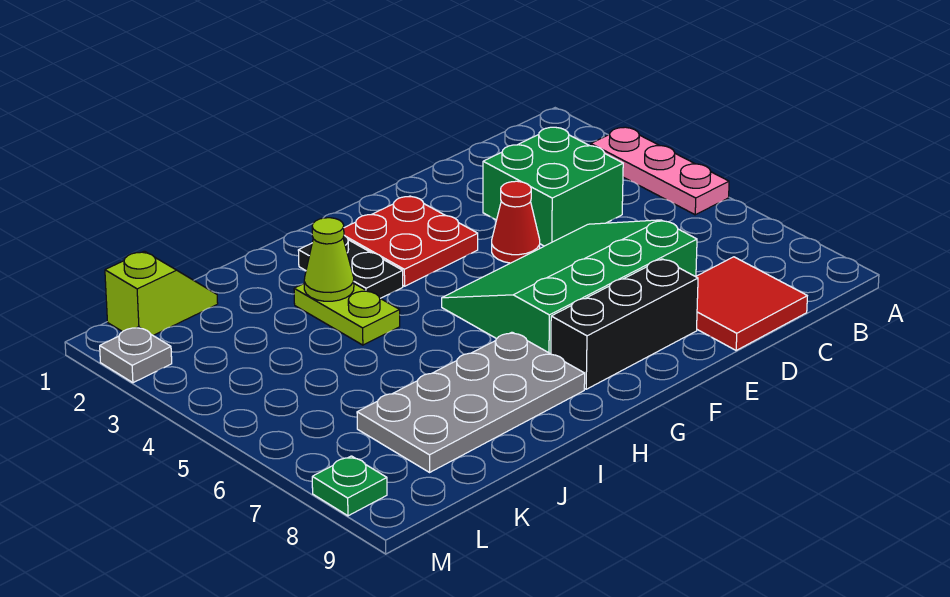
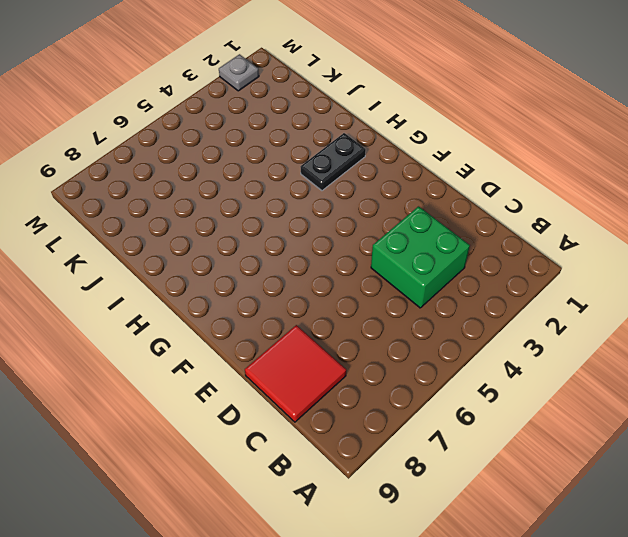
none -> pink 1x3 plate [591,127,729,215]
none -> green 3x4 slope [442,220,697,354]
none -> red 1x1 cone [492,181,540,263]

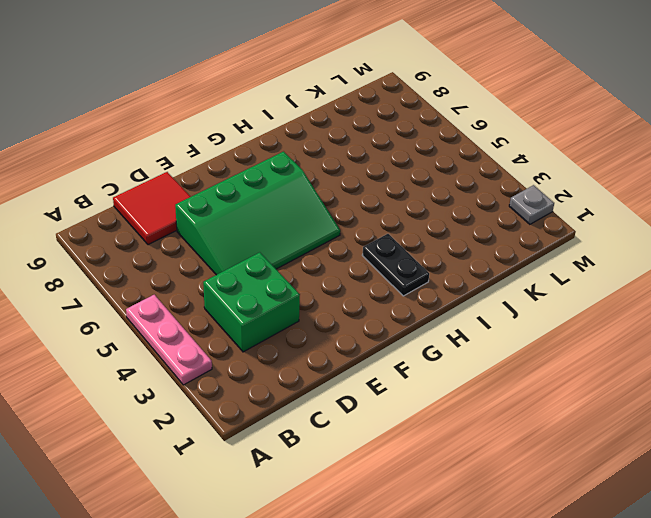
none -> red 1x1 cone [492,181,540,263]
none -> black 1x3 brick [551,259,698,389]
none -> red 2x2 plate [344,196,478,286]

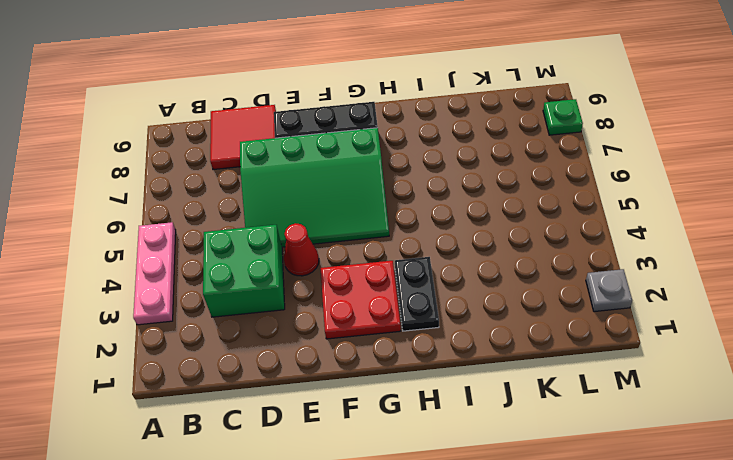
none -> grey 2x4 plate [357,332,585,472]
none -> lime 1x2 plate [294,284,400,345]
none -> lime 1x2 slope [105,251,218,335]

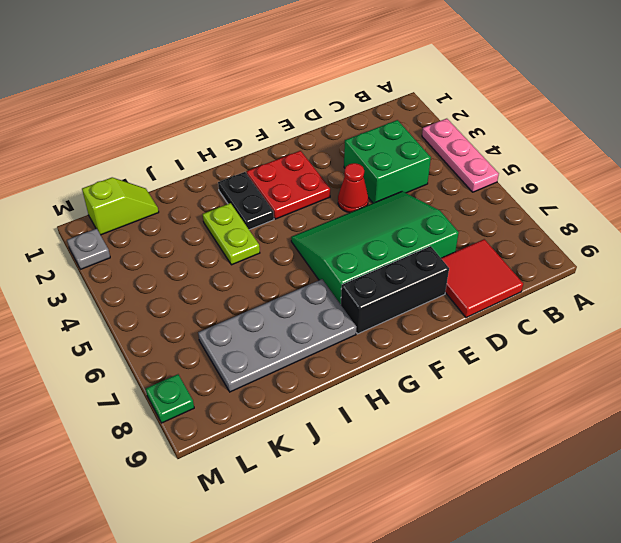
none -> lime 1x1 cone [304,218,354,301]

